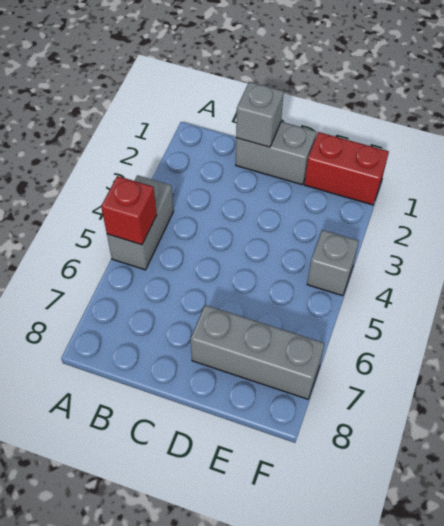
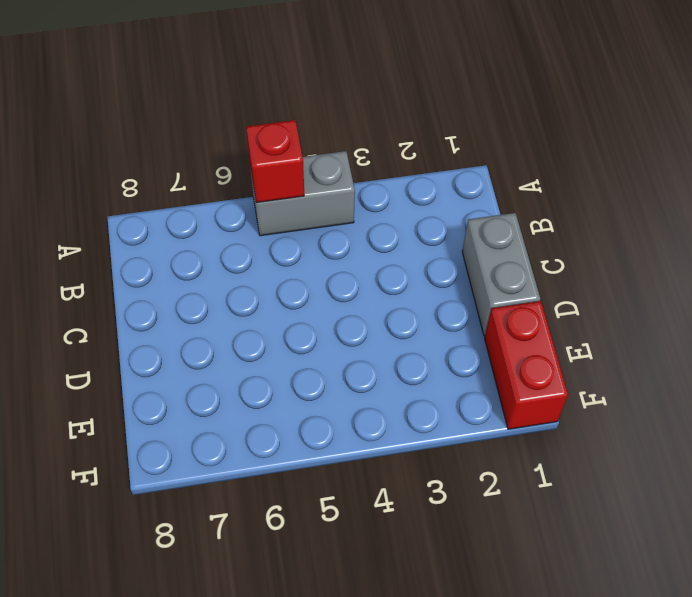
none -> grey 1x3 brick [191,305,325,399]
none -> grey 1x1 brick [307,230,359,296]

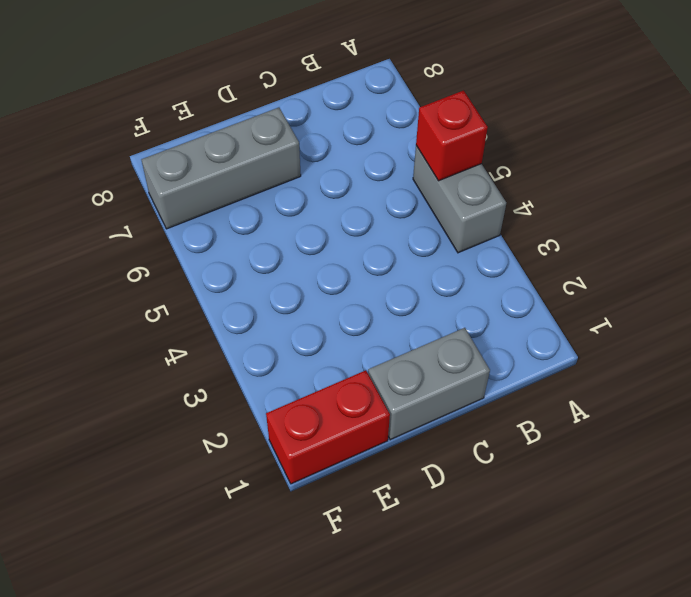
none -> grey 1x1 brick [307,230,359,296]
none -> grey 1x1 brick [236,82,284,147]

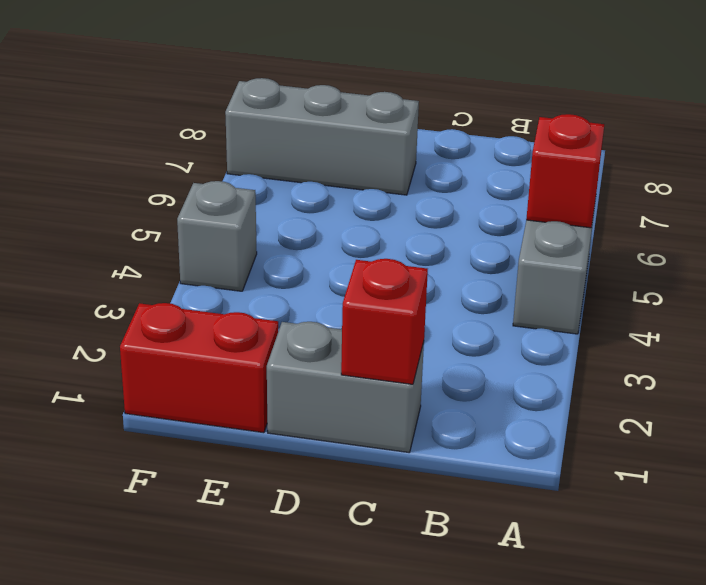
red 1x1 brick [341,259,428,384] -> grey 1x1 brick [236,82,284,147]

